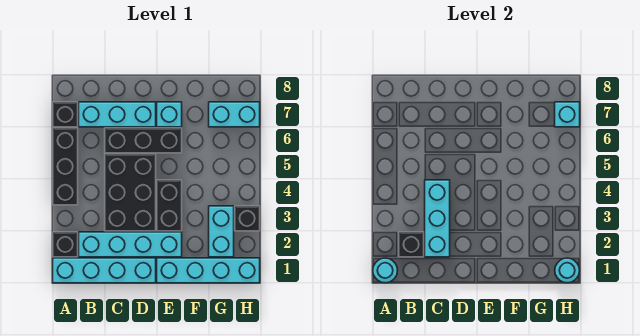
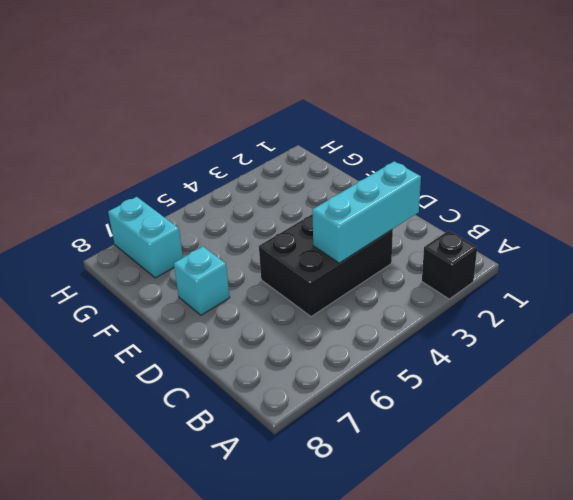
none -> cyan 1x4 brick [53,258,156,283]
none -> black 1x3 brick [53,128,78,205]
none -> black 1x1 brick [53,102,78,127]

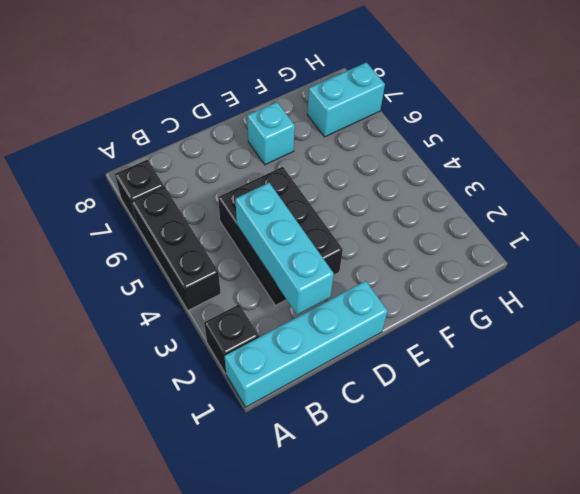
none -> cyan 1x4 brick [79,232,182,257]
none -> cyan 1x3 brick [79,102,156,127]
none -> black 1x3 brick [105,128,182,153]

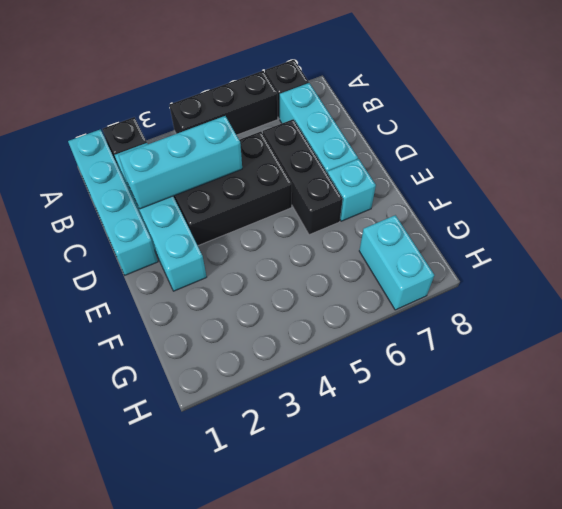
none -> cyan 1x4 brick [157,258,260,283]
none -> black 1x2 brick [157,180,182,231]
none -> cyan 1x2 brick [209,206,234,257]

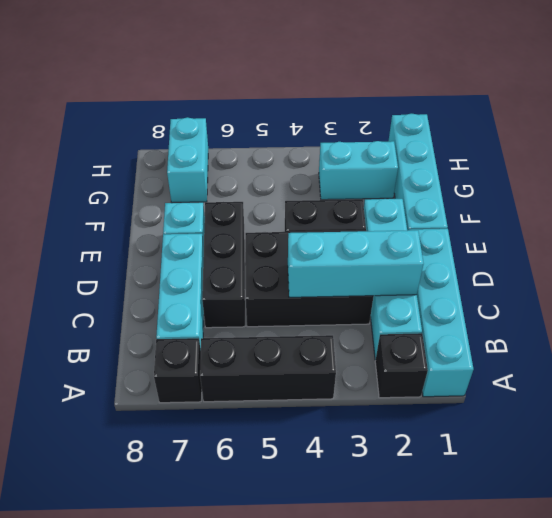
none -> black 1x1 brick [235,206,260,231]
none -> cyan 1x1 round brick [373,258,397,283]
none -> black 1x1 brick [399,232,424,257]

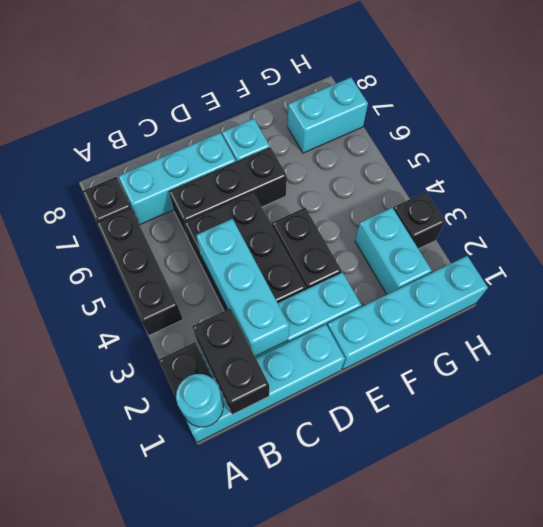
black 1x2 brick [192,308,269,415] -> black 1x1 brick [399,232,424,257]
none -> cyan 1x1 round brick [555,258,579,283]
none -> cyan 1x1 brick [555,102,580,127]

